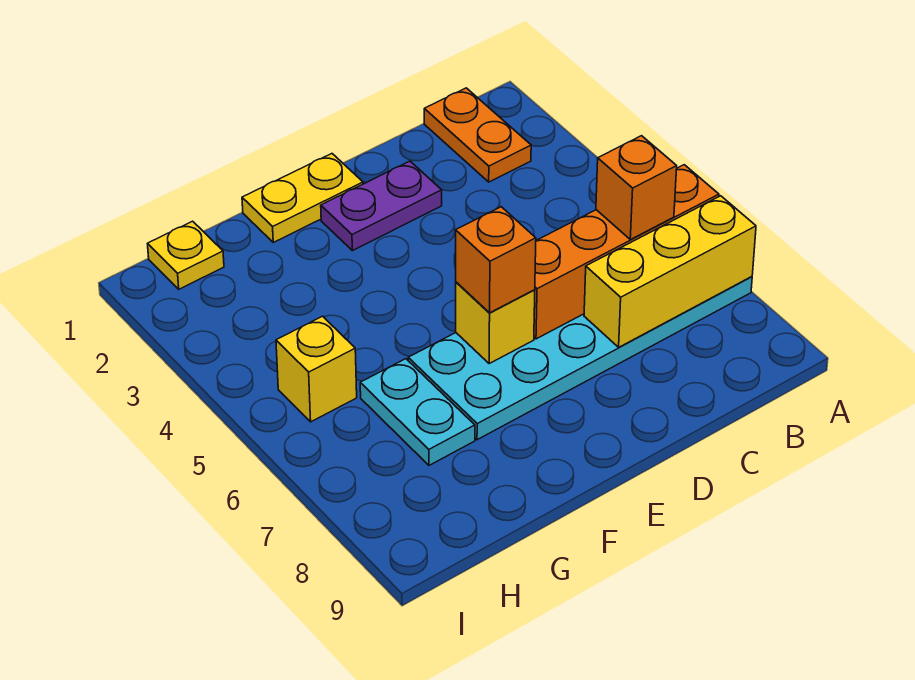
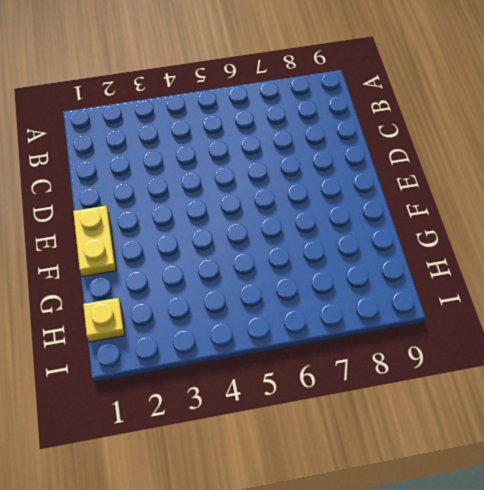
none -> cyan 2x6 plate [408,277,752,440]
none -> orange 1x2 plate [424,88,531,182]
none -> purple 1x2 plate [321,161,442,251]

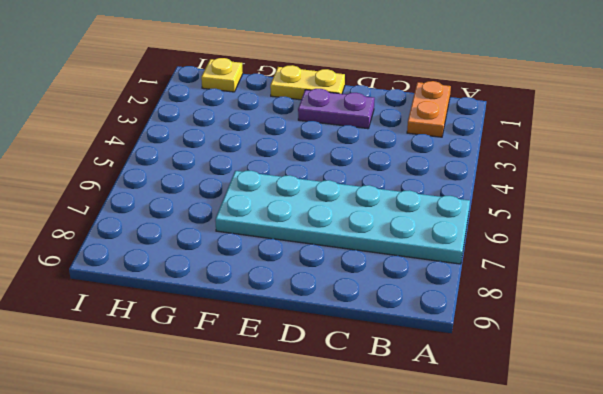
none -> cyan 1x2 plate [360,359,475,465]
none -> yellow 1x1 brick [276,316,357,422]
none -> orange 1x4 brick [534,165,719,339]

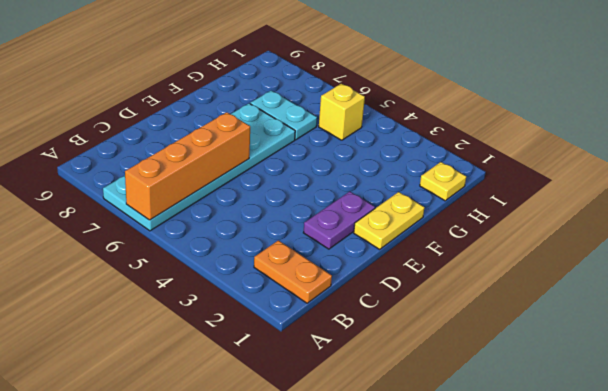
none -> yellow 1x3 brick [584,196,756,347]
none -> yellow 1x1 brick [456,282,535,364]
none -> orange 1x1 brick [596,136,677,240]

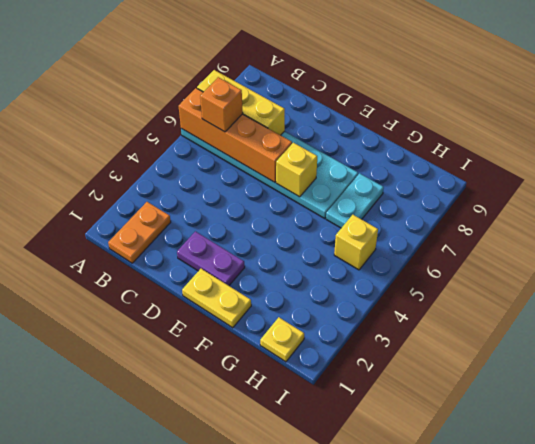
none -> orange 1x1 brick [456,207,536,313]

